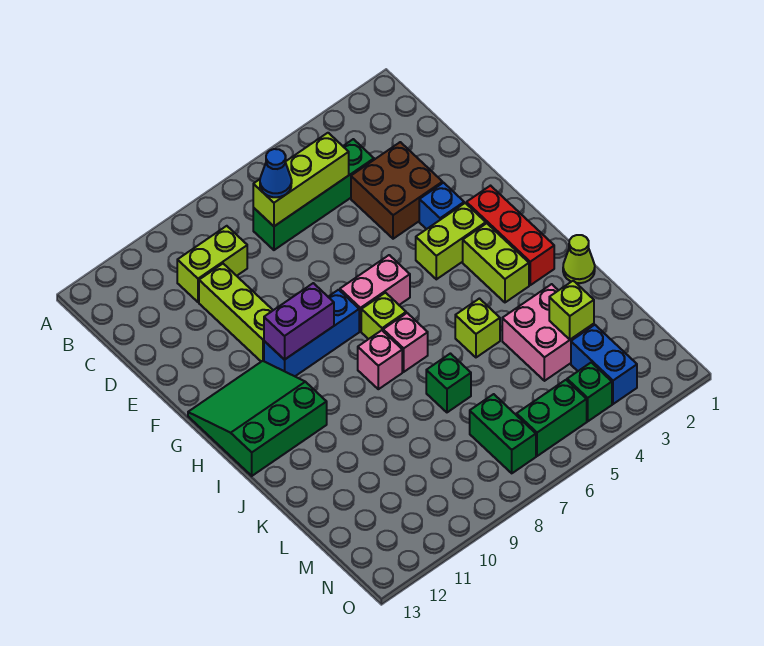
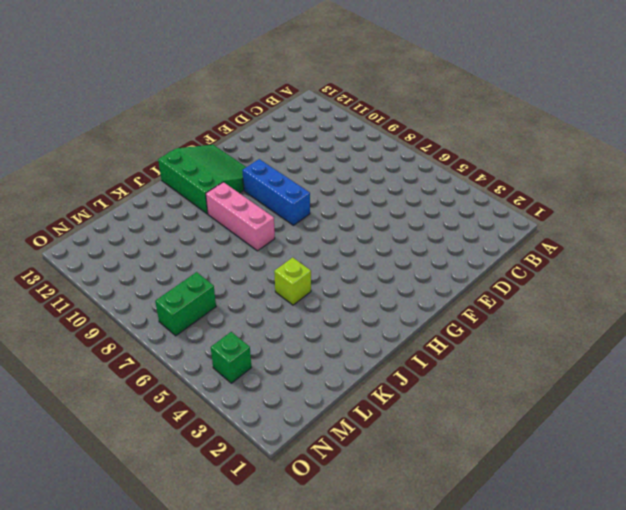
pink 1x3 brick [206,182,275,251] -> pink 1x1 brick [358,330,402,389]
none -> green 1x4 brick [253,139,374,250]
none -> lime 1x2 brick [177,226,247,302]
none -> brown 2x2 brick [351,142,443,239]

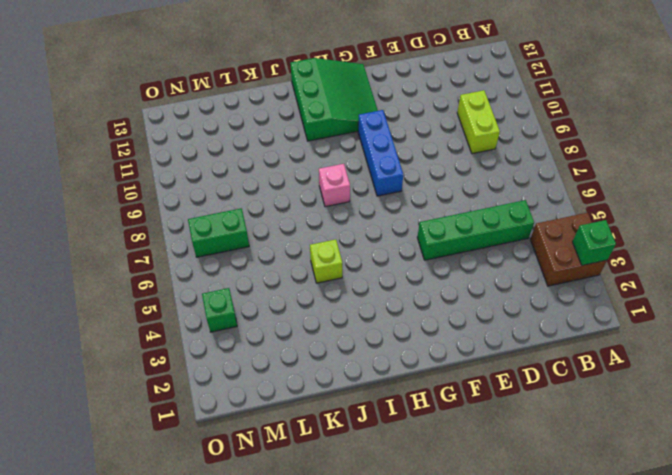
brown 2x2 brick [530,213,607,286] -> brown 2x2 brick moved to [351,142,443,239]
green 1x1 brick [573,220,616,265] -> green 1x1 brick moved to [426,354,471,412]
green 1x4 brick [417,200,534,260] -> green 1x4 brick turned to [253,139,374,250]
none -> lime 1x3 brick [199,264,273,362]
none -> blue 1x1 brick [419,183,464,229]
none -> red 1x3 brick [466,186,554,285]

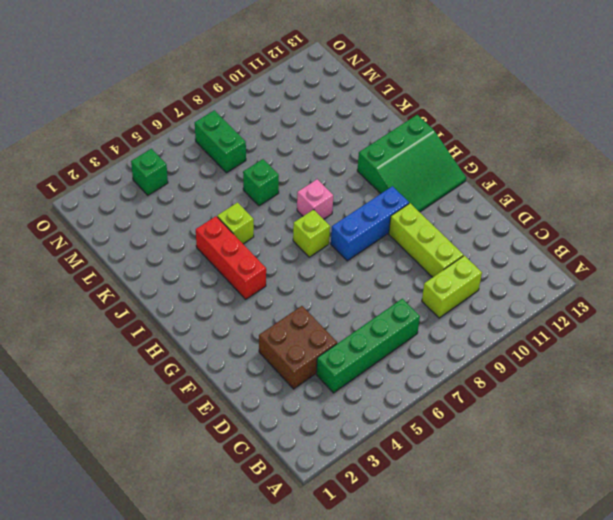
red 1x3 brick [196,216,266,299] -> red 1x3 brick moved to [466,186,554,285]
none -> blue 1x1 brick [419,183,464,229]
none -> lime 1x2 brick [416,203,486,279]
none -> pink 1x2 brick [340,255,410,331]

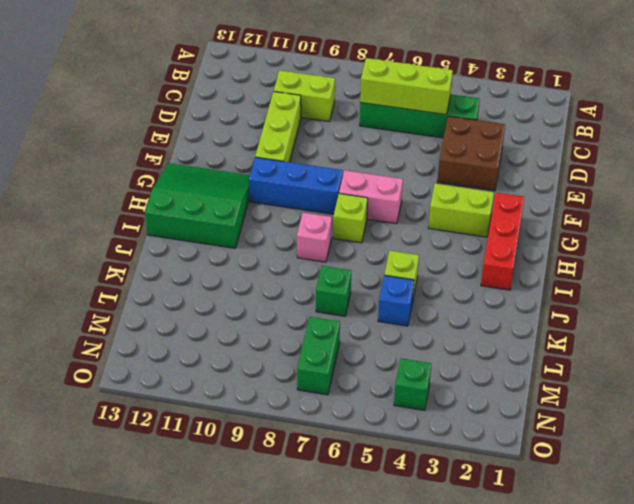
blue 1x1 brick [378,275,414,326] -> blue 1x1 brick moved to [419,183,464,229]
none -> lime 1x2 brick [463,223,529,302]
none -> pink 1x1 brick [383,313,428,372]
none -> lime 1x1 cone [563,235,595,283]

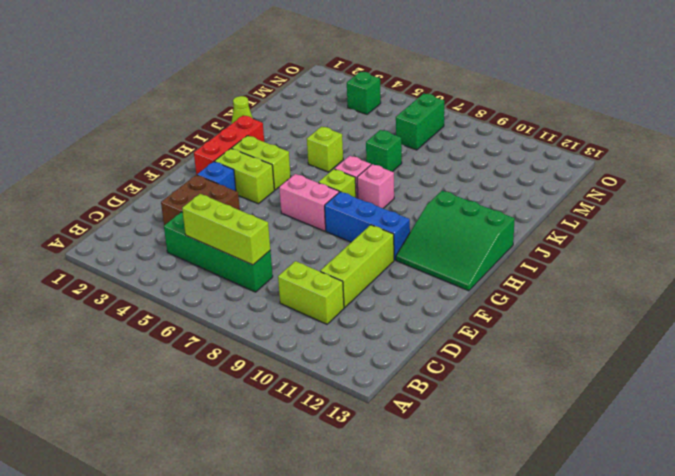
lime 1x2 brick [232,136,291,190] -> lime 1x2 brick turned to [463,223,529,302]
none -> pink 2x2 brick [502,284,594,381]
none -> blue 1x2 brick [571,325,637,404]
none -> green 1x2 brick [517,380,587,456]

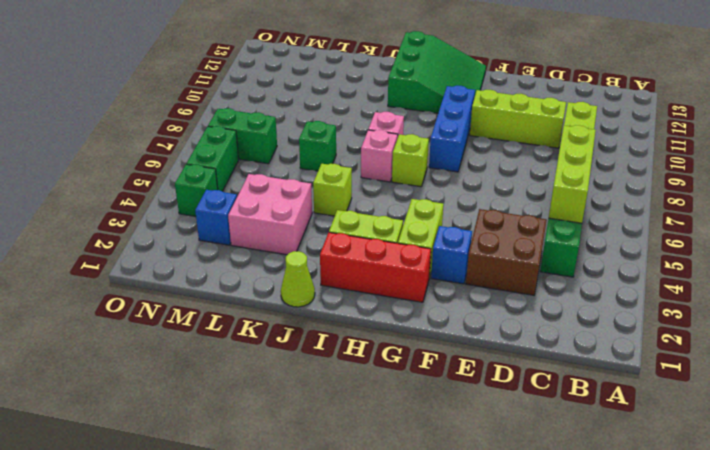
blue 1x1 brick [195,190,237,245] -> blue 1x2 brick [571,325,637,404]
none -> pink 1x2 brick [340,255,410,331]
none -> purple 1x2 brick [264,283,334,360]
none -> lime 1x1 brick [549,281,594,340]

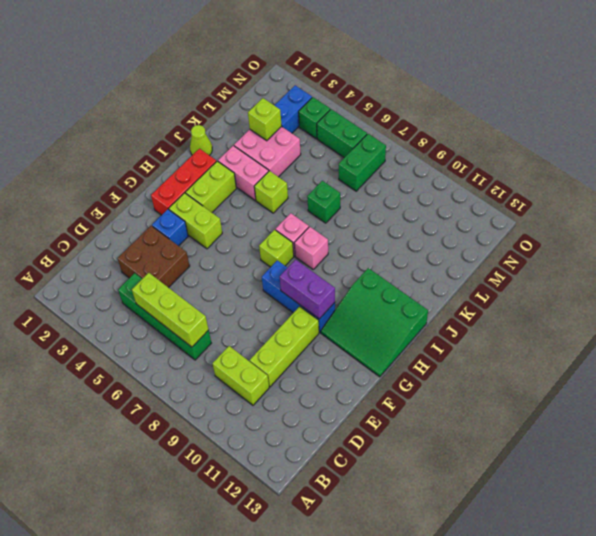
pink 1x2 brick [218,146,269,200] -> pink 1x2 brick moved to [340,255,410,331]
none -> blue 1x1 cone [260,149,292,197]

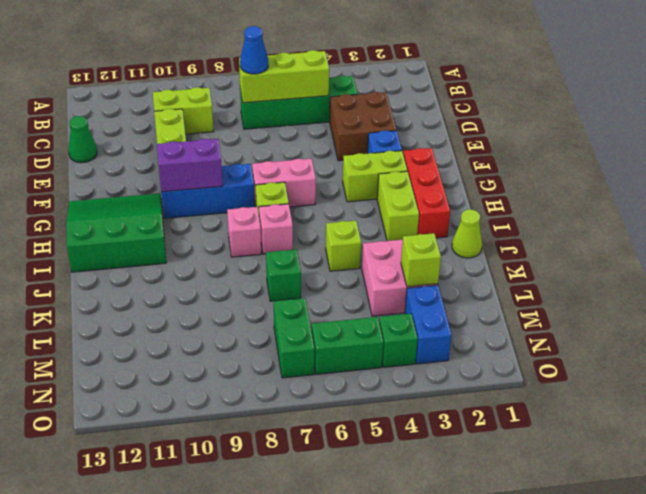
green 1x1 cone [68,116,97,163] -> none

